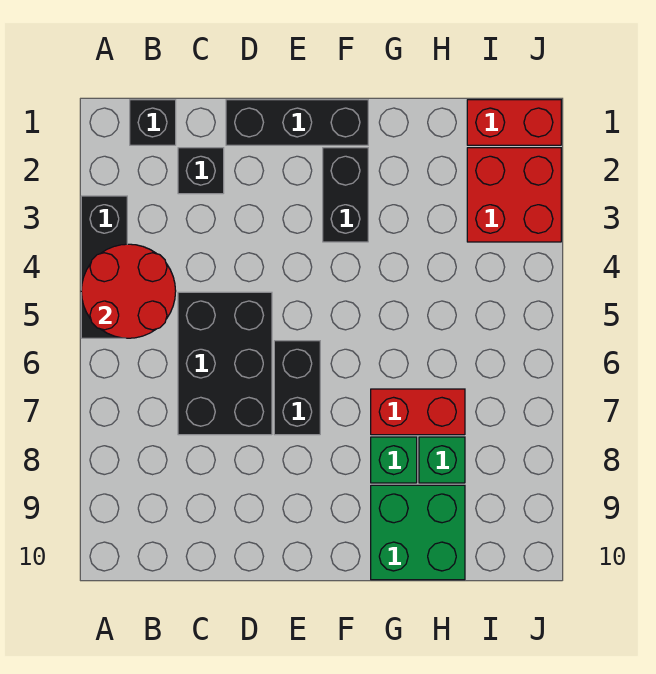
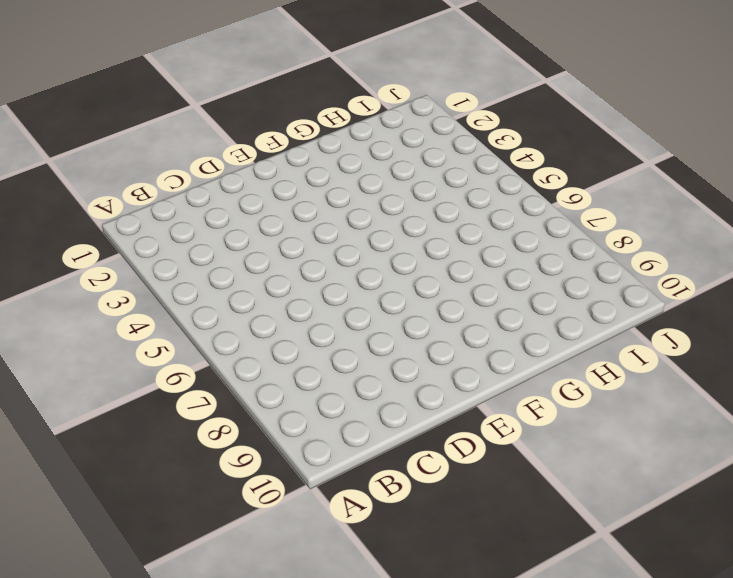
none -> black 1x3 brick [81,196,127,338]
none -> black 1x1 brick [130,100,176,145]
none -> black 1x1 brick [178,148,224,194]

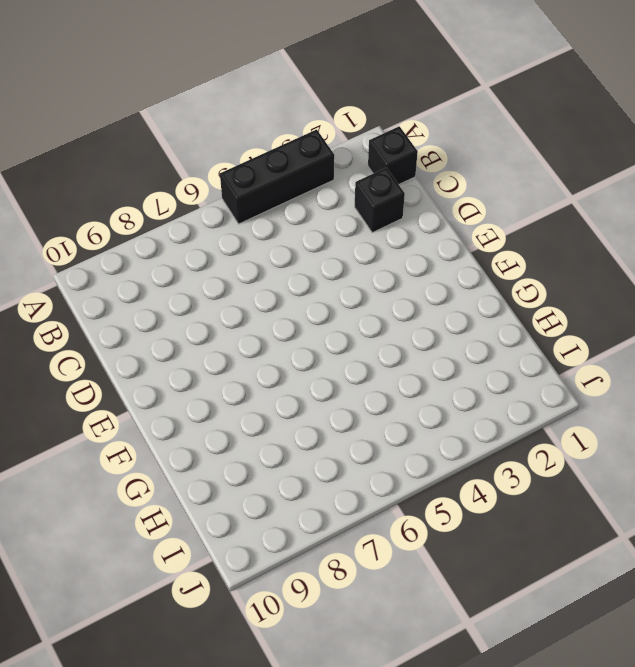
none -> black 2x3 brick [178,292,272,435]
none -> black 1x3 brick [226,100,368,145]
none -> black 1x2 brick [274,341,320,435]

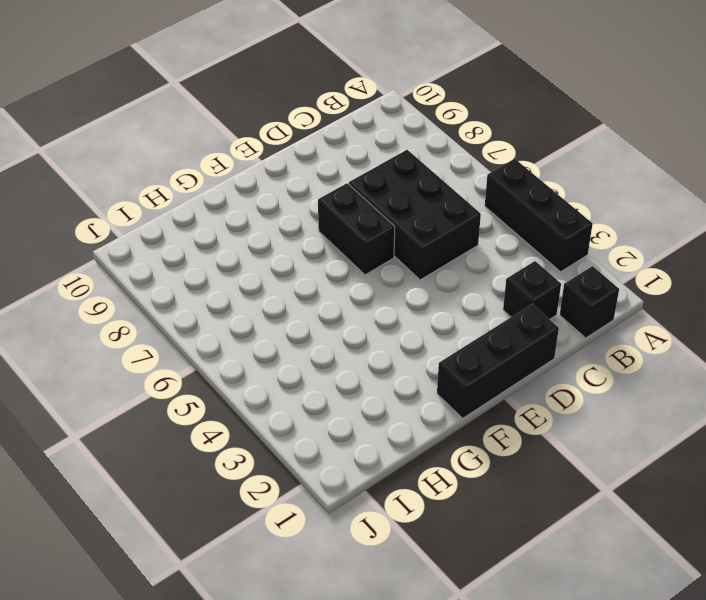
none -> black 1x2 brick [323,148,368,242]
none -> red 1x2 brick [371,389,465,435]
none -> green 1x1 brick [371,437,417,483]

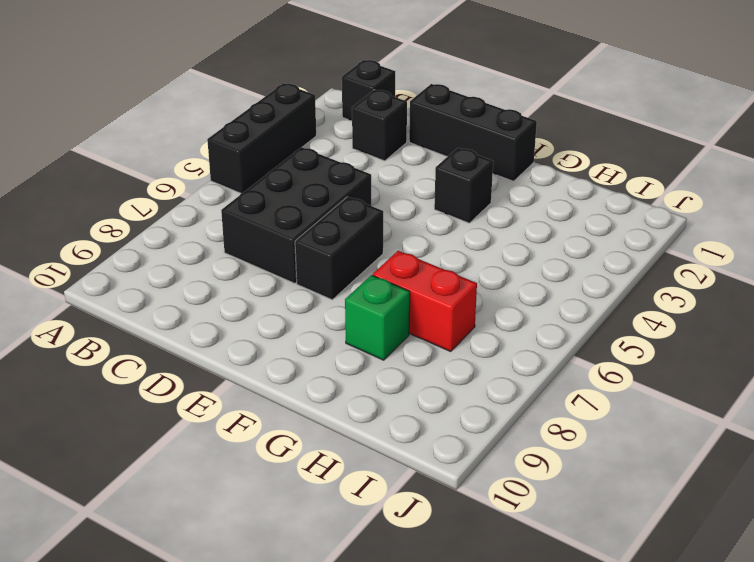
black 1x1 brick [434,148,493,223] -> black 1x2 brick [323,148,368,242]
none -> green 2x2 brick [371,485,465,580]
none -> green 1x1 brick [419,437,465,483]
none -> red 1x2 brick [467,100,561,145]

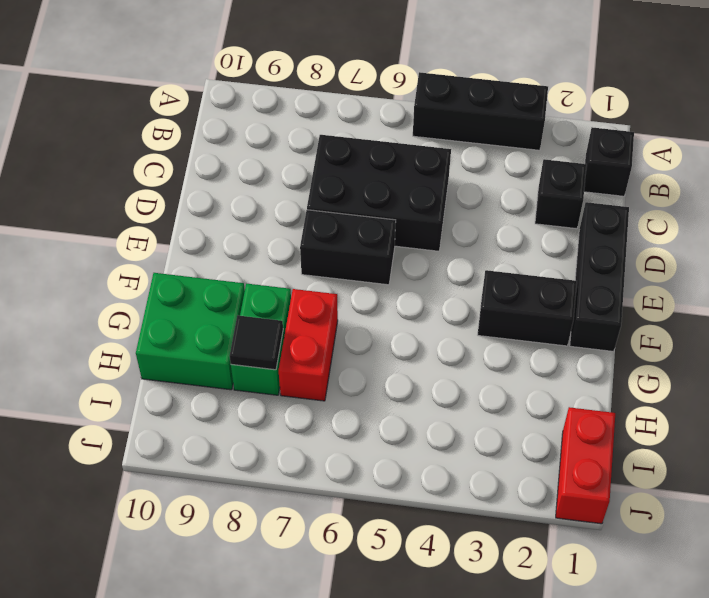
black 1x1 tile [230,315,283,370] -> none
none -> red 2x2 brick [467,148,561,242]
none -> red 2x2 round brick [81,244,176,338]

